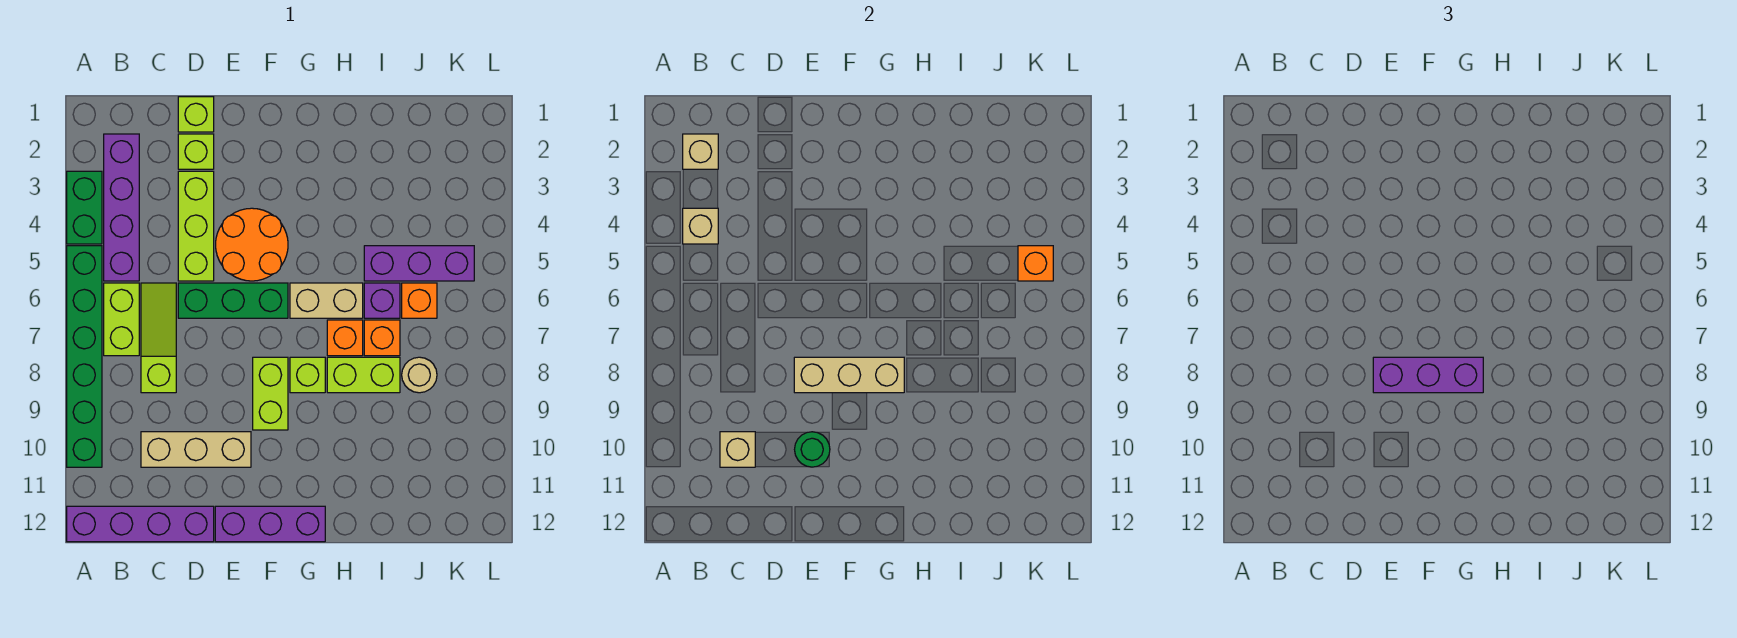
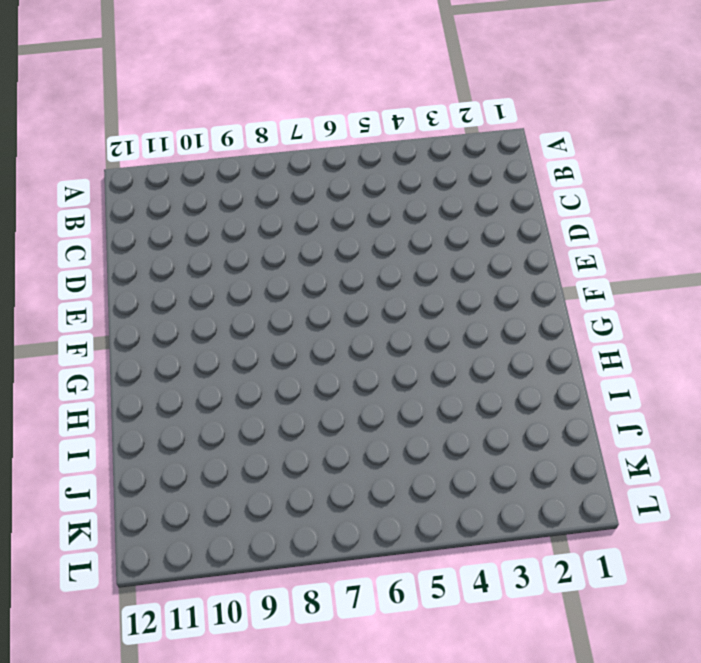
none -> green 1x2 brick [67,171,102,244]
none -> green 1x6 brick [67,246,102,467]
none -> purple 1x4 brick [67,506,214,542]
none -> purple 1x4 brick [104,134,139,281]

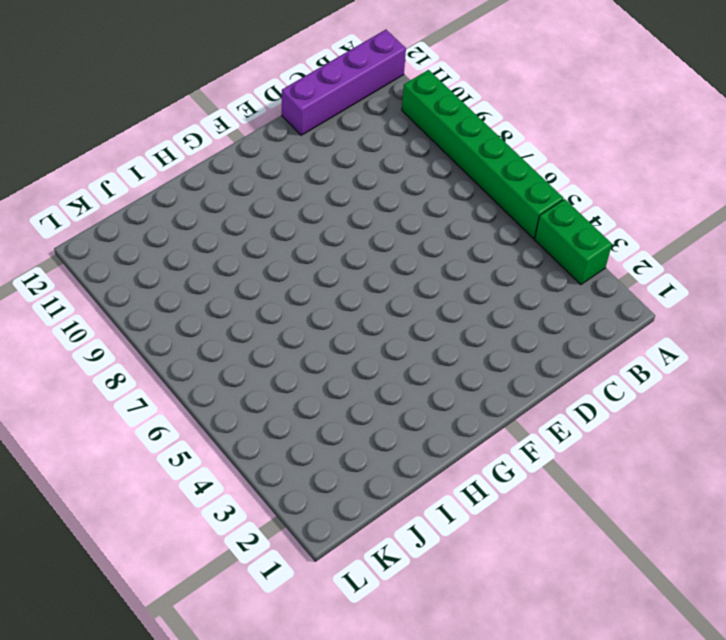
none -> purple 1x4 brick [104,134,139,281]
none -> lime 1x2 brick [104,283,139,356]
none -> lime 1x3 slope [141,283,176,393]
none -> tan 1x3 brick [141,432,251,467]

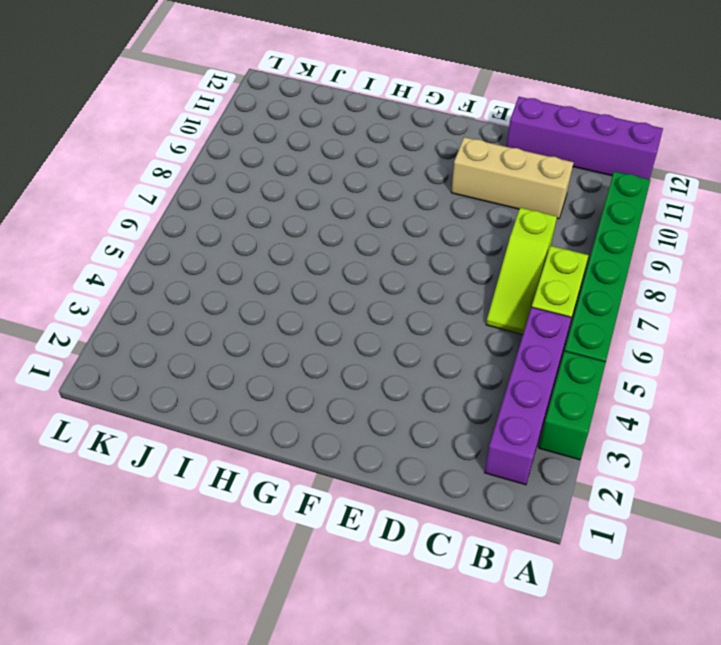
none -> lime 1x1 brick [178,97,214,132]
none -> lime 1x1 brick [178,134,214,169]
none -> lime 1x3 brick [178,171,214,281]
none -> green 1x3 brick [178,283,288,318]

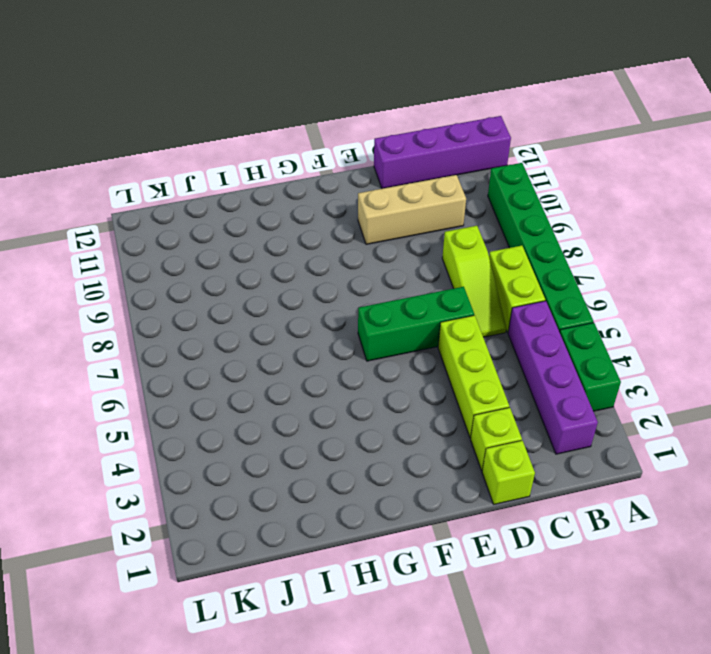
none -> orange 2x2 round brick [216,208,288,281]
none -> purple 1x3 brick [215,506,325,542]
none -> lime 1x2 brick [253,357,288,430]
none -> tan 1x2 brick [290,283,363,318]

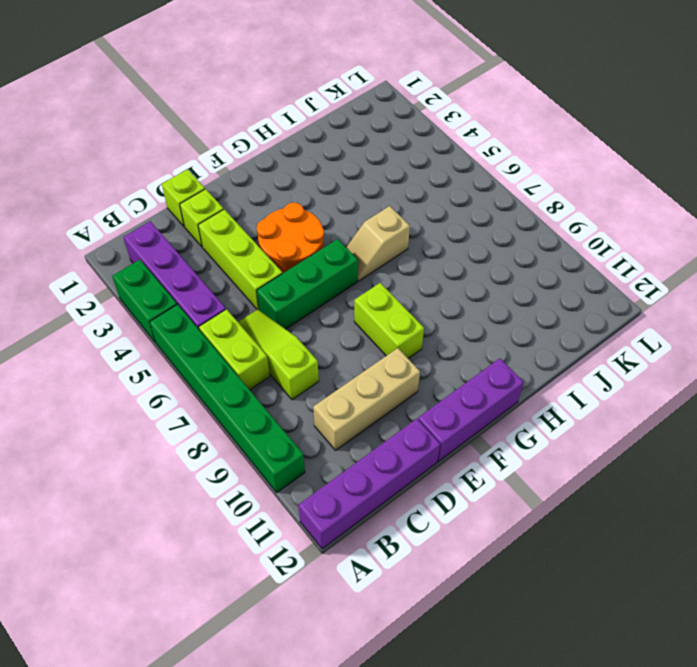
tan 1x2 slope [346,206,410,281] -> tan 1x2 brick [290,283,363,318]
none -> lime 1x1 brick [290,357,325,393]
none -> orange 1x1 brick [327,320,363,356]
none -> lime 1x2 brick [327,357,400,393]
none -> purple 1x3 brick [364,246,474,281]

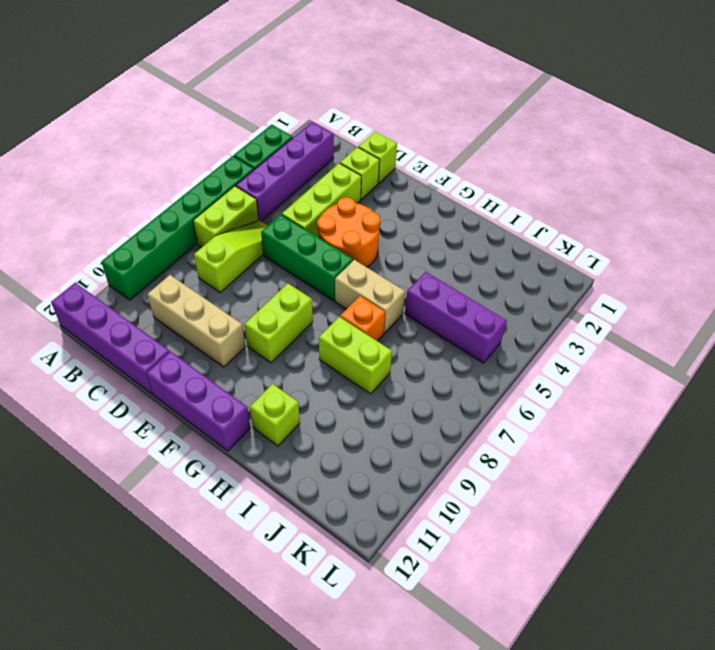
lime 1x1 brick [250,384,300,446] -> lime 1x1 brick moved to [290,357,325,393]
none -> purple 1x1 brick [364,283,400,318]
none -> orange 1x1 brick [364,320,400,356]
none -> orange 1x1 brick [402,283,437,318]
none -> tan 1x1 round brick [402,357,437,393]

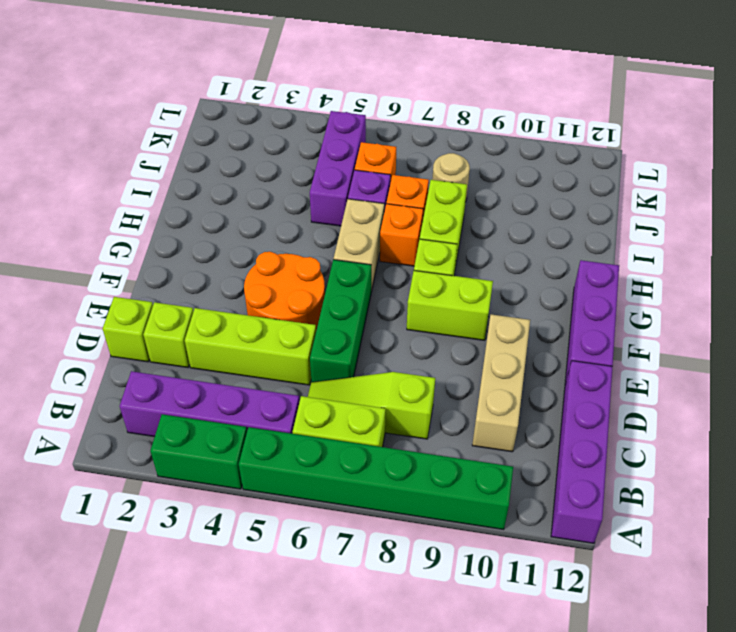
none -> tan 1x1 brick [683,134,718,169]
none -> tan 1x1 brick [683,208,718,244]
none -> tan 1x1 brick [720,432,755,467]
none -> tan 1x3 brick [794,357,904,393]

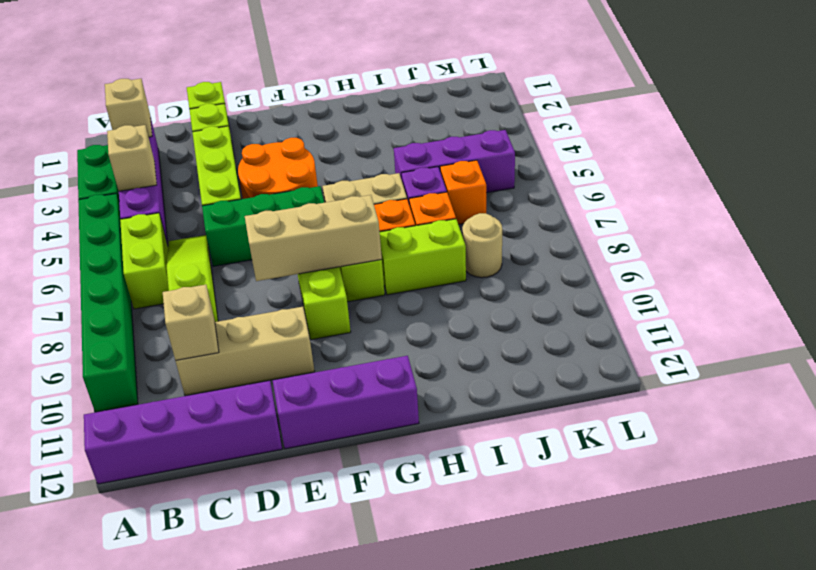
none -> green 1x1 round brick [795,432,830,467]
none -> orange 1x1 brick [1018,246,1053,281]
none -> purple 1x3 brick [1373,357,1483,393]

